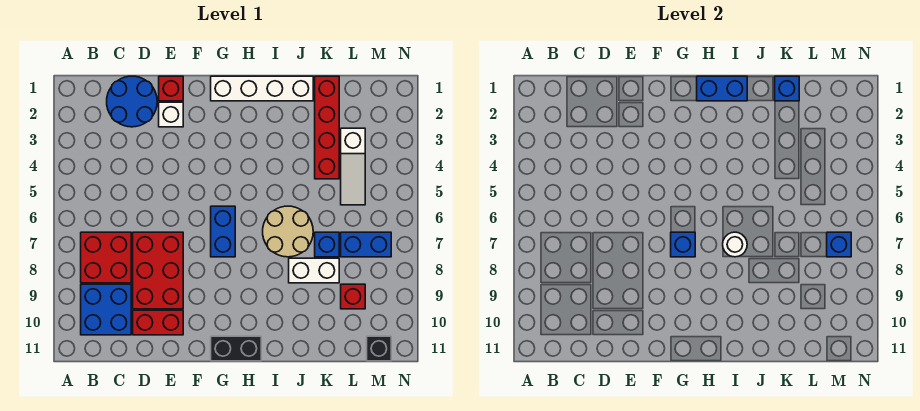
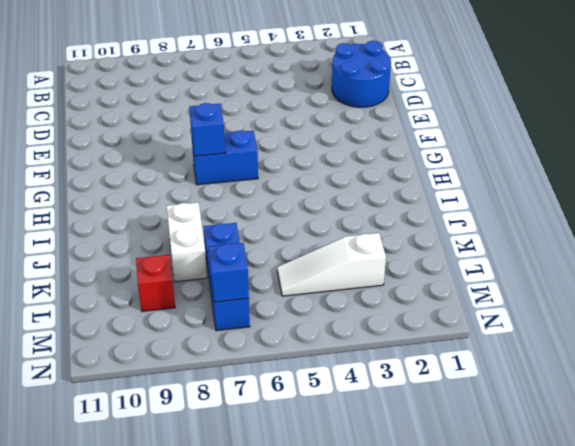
none -> red 2x2 brick [81,232,131,283]
none -> blue 2x2 brick [81,284,131,335]
none -> red 2x3 brick [133,232,183,309]

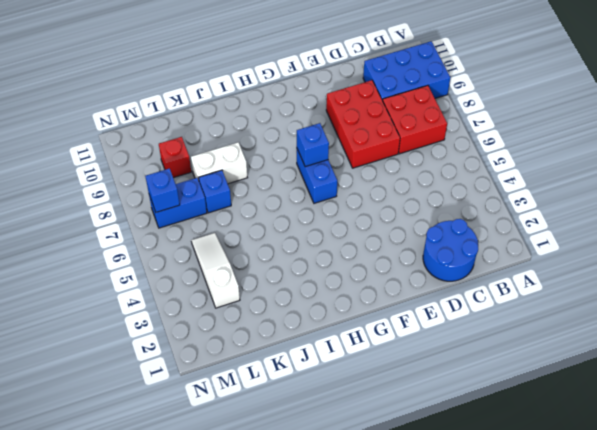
blue 2x3 brick [363,41,450,101] -> blue 2x2 brick [81,284,131,335]
none -> red 1x2 brick [133,310,183,335]
none -> red 1x1 brick [159,76,183,101]
none -> white 1x1 brick [159,102,183,127]

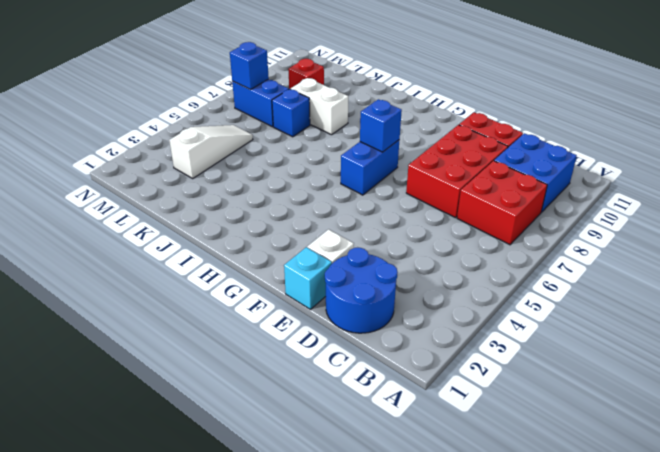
cyan 1x1 brick [284,247,332,309] -> red 1x1 brick [159,76,183,101]
none -> white 1x4 brick [211,76,313,101]
none -> black 1x2 brick [211,336,261,361]
none -> tan 2x2 round brick [263,206,313,257]

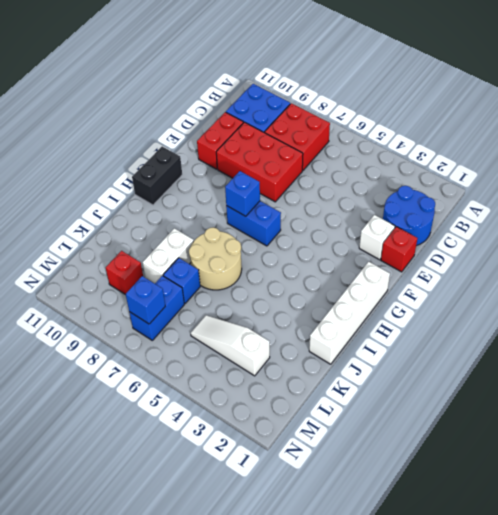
none -> red 1x4 brick [315,76,339,179]
none -> black 1x1 brick [367,336,391,361]
none -> blue 1x2 brick [697,76,747,101]

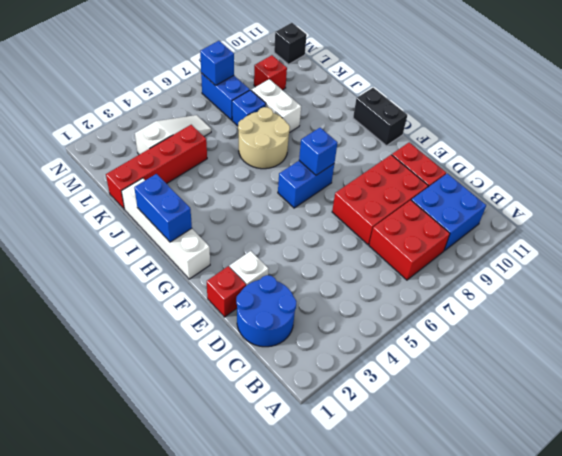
none -> white 1x1 round brick [723,232,747,257]
none -> blue 1x1 brick [775,76,799,101]

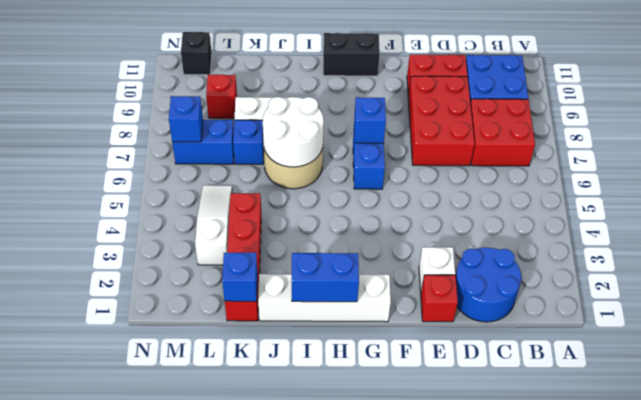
white 2x2 round brick [263,97,324,167] -> white 1x1 round brick [723,232,747,257]

